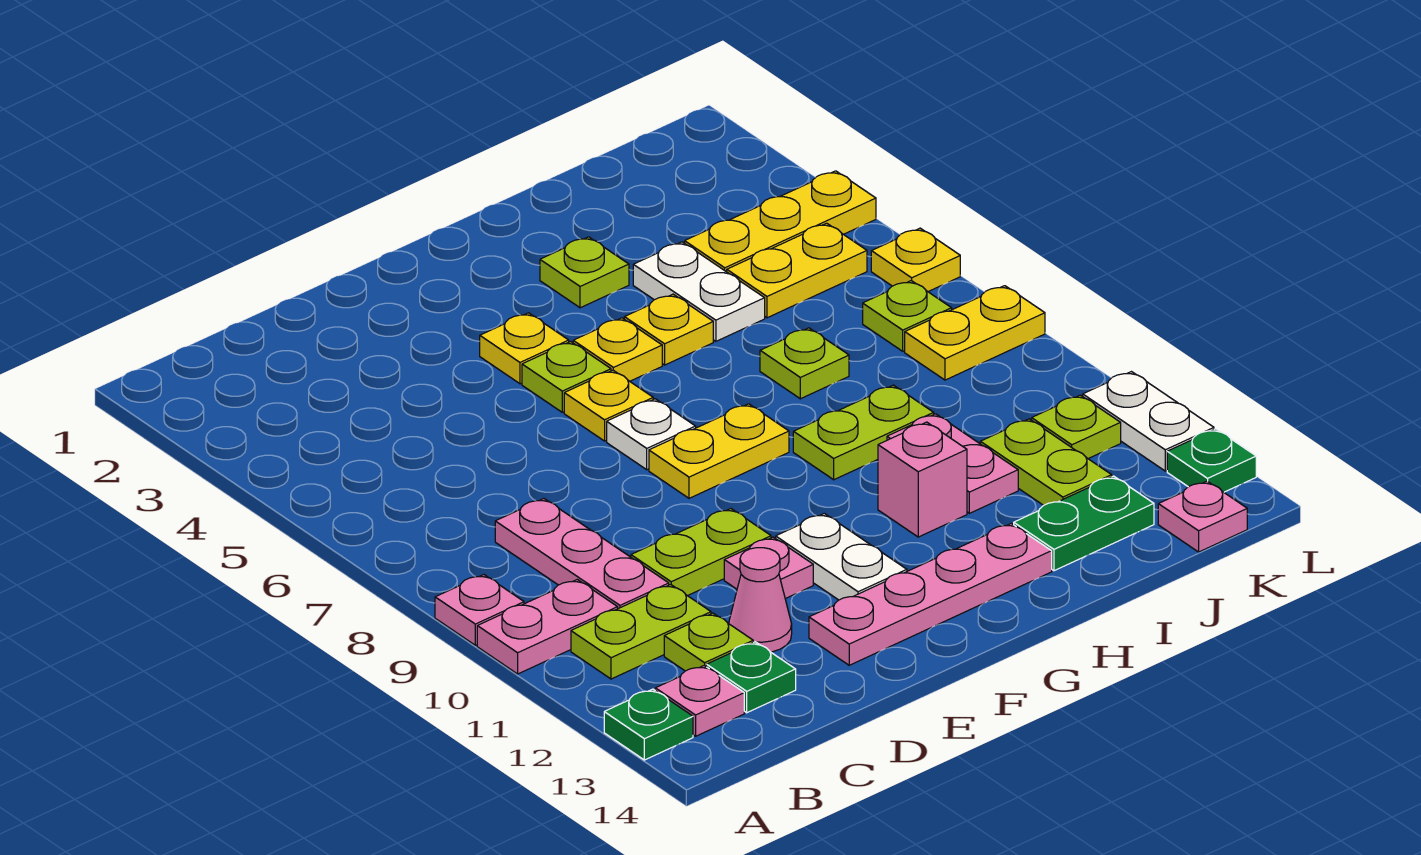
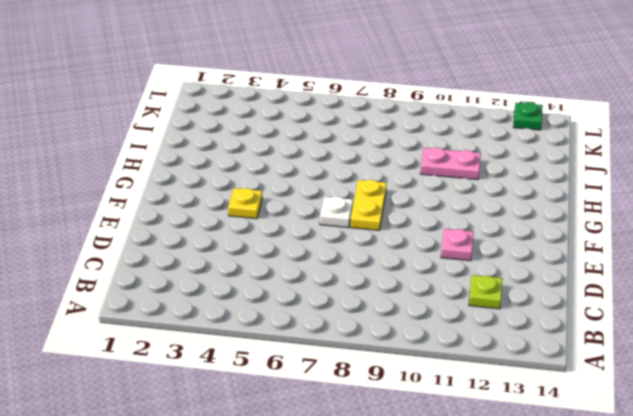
none -> pink 1x1 plate [435,575,524,645]
none -> pink 1x2 plate [477,580,618,674]
none -> green 1x1 plate [604,689,693,760]
none -> lime 1x2 plate [571,585,711,679]

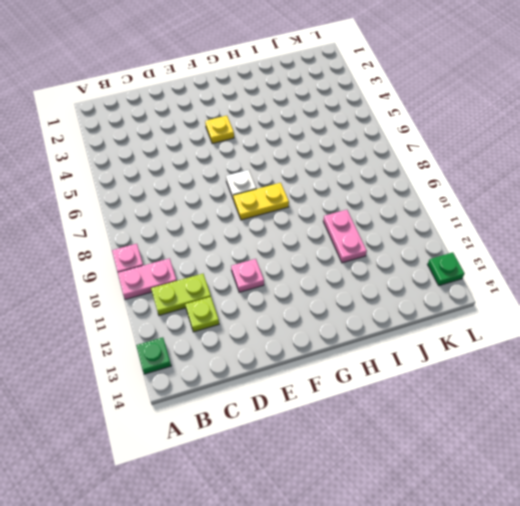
none -> pink 1x1 plate [655,666,744,736]
none -> pink 1x3 plate [495,499,669,609]
none -> green 1x1 plate [707,642,796,713]
none -> lime 1x2 plate [631,509,771,596]

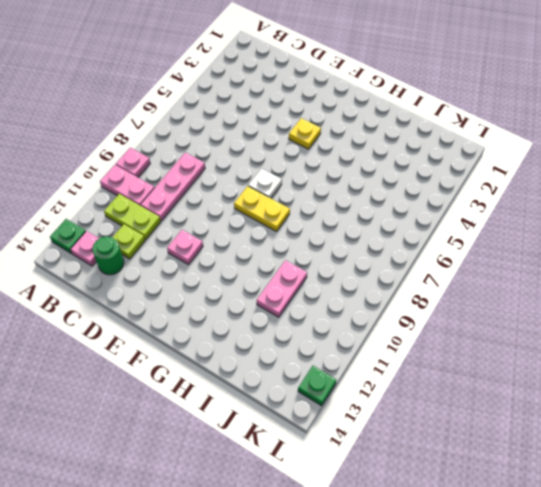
green 1x1 round brick [92,237,124,275] -> green 1x1 plate [707,642,796,713]
none -> lime 1x2 plate [631,509,771,596]
none -> pink 1x1 cone [729,548,792,652]
none -> pink 1x4 plate [809,524,1052,665]
none -> lime 1x1 plate [522,342,611,412]

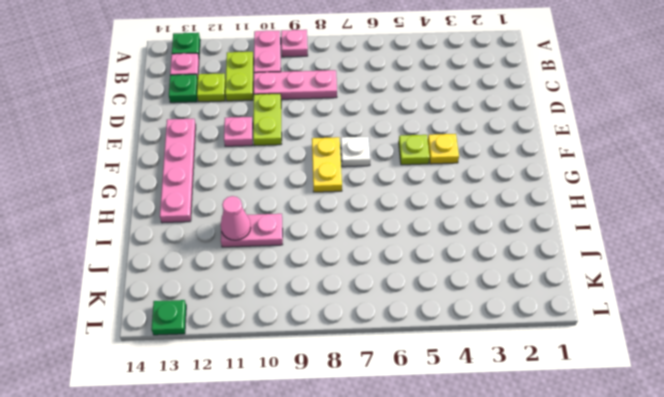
pink 1x1 cone [221,196,251,240] -> pink 1x1 cone moved to [729,548,792,652]
none -> yellow 1x1 plate [564,370,653,441]
none -> white 1x2 plate [776,513,907,600]
none -> yellow 1x1 plate [573,318,662,381]
none -> lime 1x1 plate [540,237,629,308]

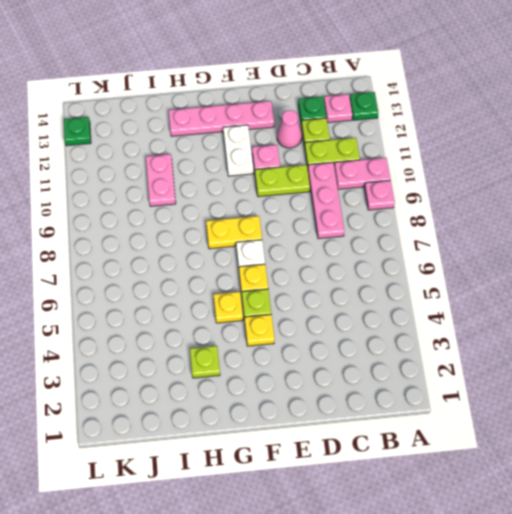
none -> yellow 1x1 plate [624,294,713,365]
none -> lime 1x2 plate [793,385,934,480]
none -> pink 1x1 brick [878,422,967,537]
none -> white 1x2 plate [633,242,765,341]

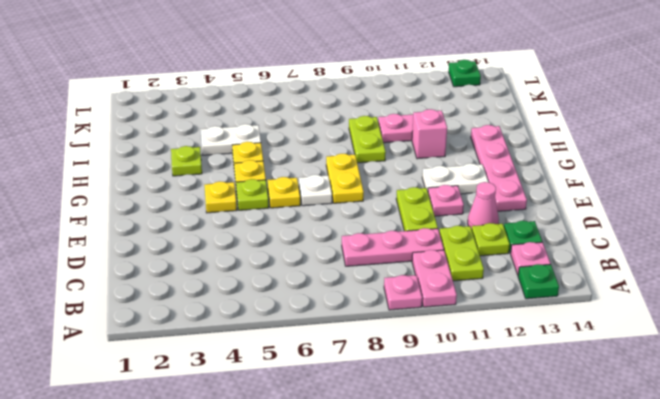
none -> lime 1x1 plate [760,328,849,399]
none -> green 1x2 plate [1014,476,1154,571]
none -> yellow 1x3 plate [685,171,876,272]
none -> yellow 1x2 plate [727,223,867,318]

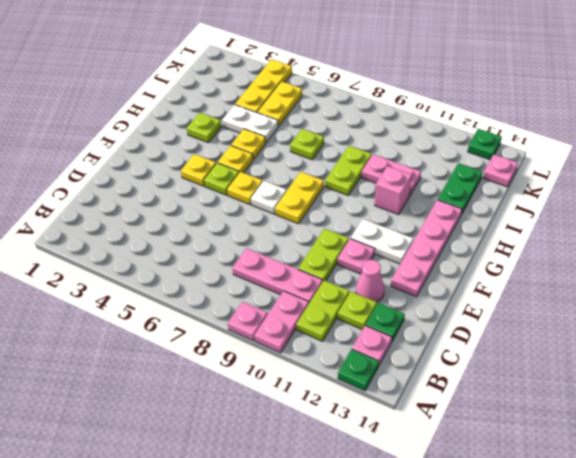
none -> lime 1x2 plate [980,419,1112,505]
none -> lime 1x1 plate [863,281,952,351]
none -> yellow 1x2 plate [905,286,1045,380]
none -> lime 1x1 plate [1032,395,1121,459]

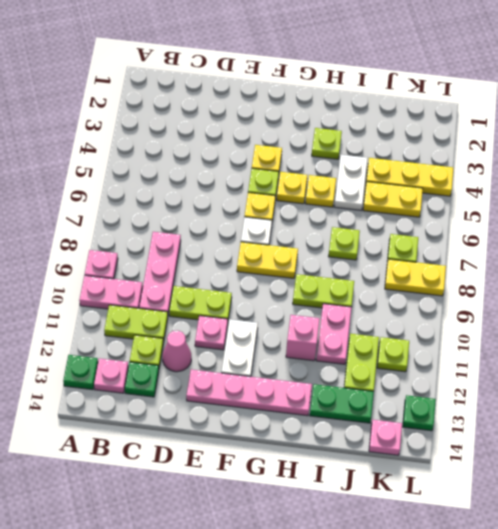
none -> yellow 1x1 plate [871,228,960,292]
none -> white 1x2 plate [1083,372,1214,471]

